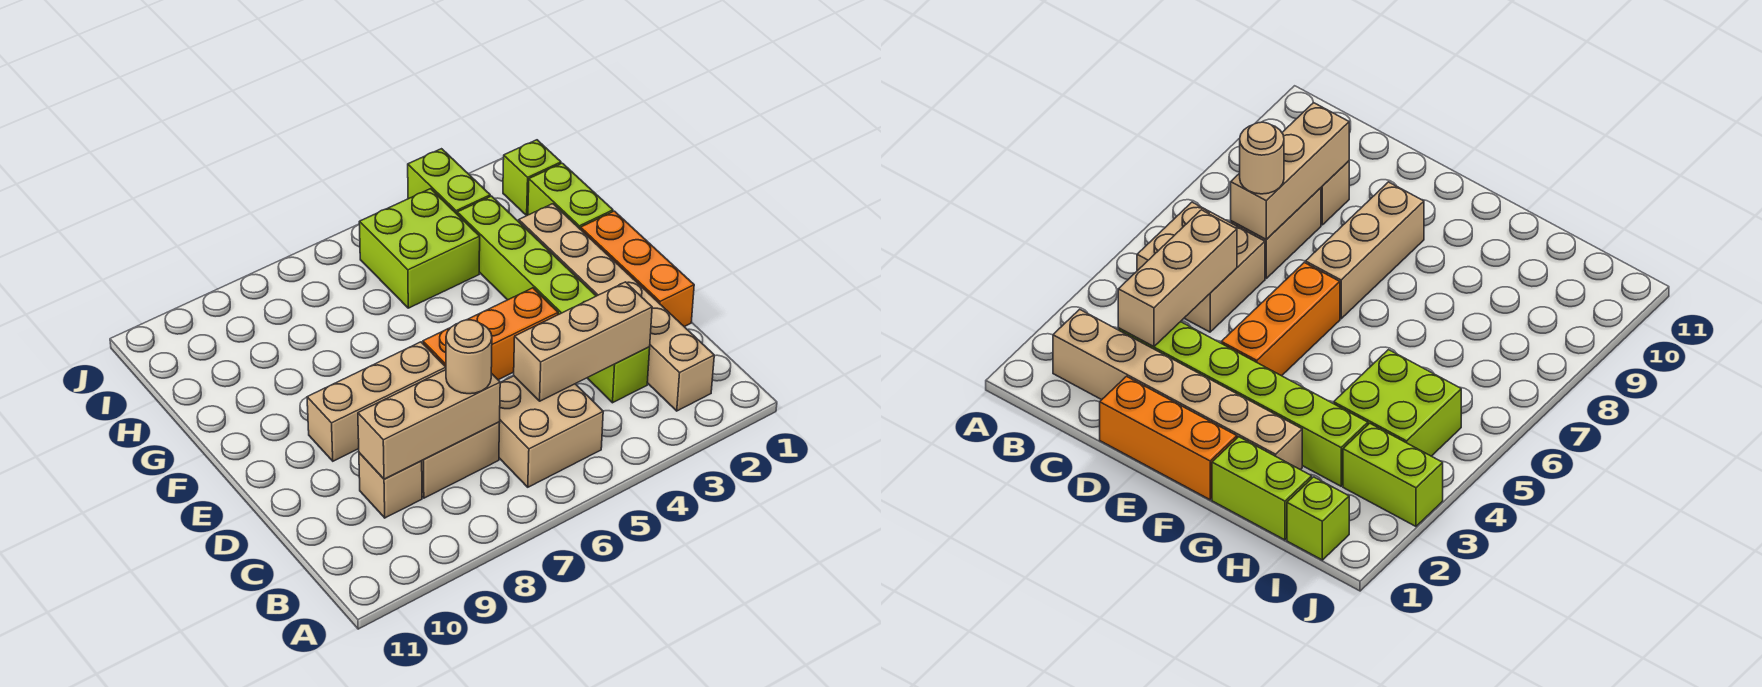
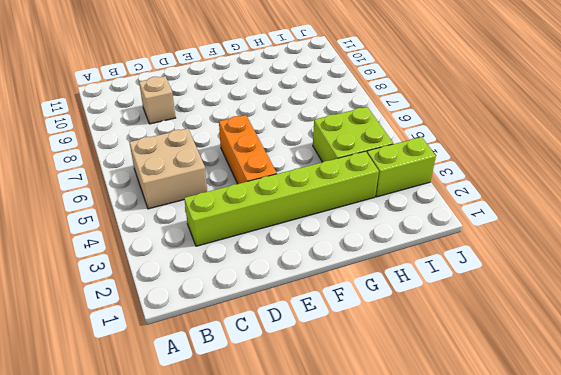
none -> tan 1x6 brick [519,204,714,411]
none -> tan 1x2 brick [422,422,500,498]
none -> orange 1x3 brick [581,211,694,327]

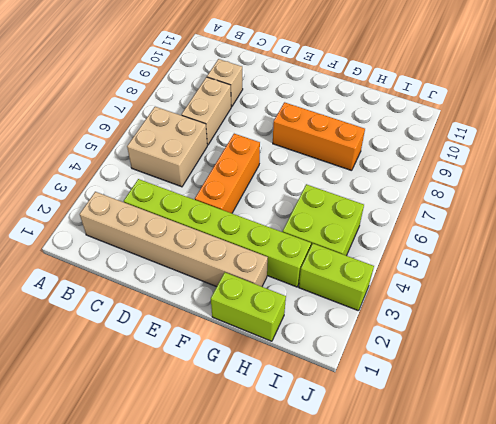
orange 1x3 brick [273,102,365,171] -> orange 1x3 brick moved to [581,211,694,327]
none -> tan 1x3 brick [307,342,446,461]
none -> lime 1x1 brick [503,140,561,216]
none -> tan 1x3 brick [514,282,652,401]

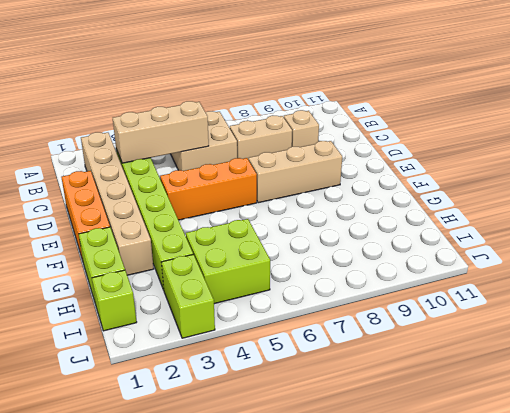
none -> tan 1x3 brick [358,370,500,479]
none -> tan 1x1 round brick [446,320,492,394]

